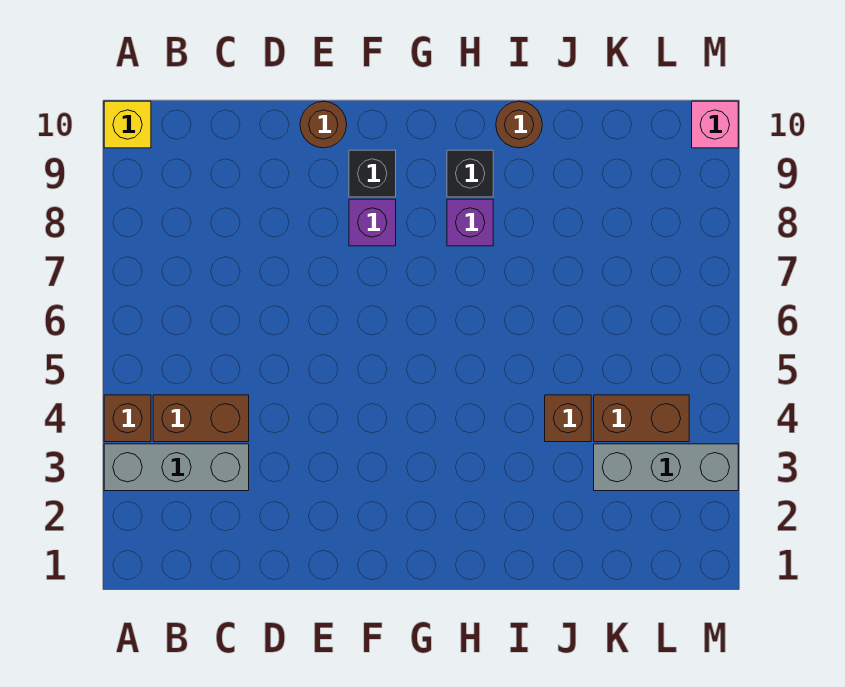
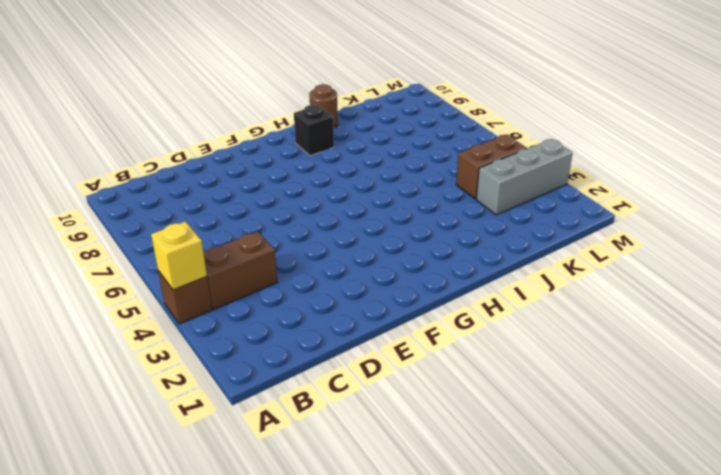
yellow 1x1 brick [151,221,207,290] -> yellow 1x1 brick moved to [104,101,151,148]
none -> grey 1x3 brick [104,444,249,491]
none -> brown 1x1 round brick [300,101,347,148]
none -> purple 1x1 brick [349,199,396,246]

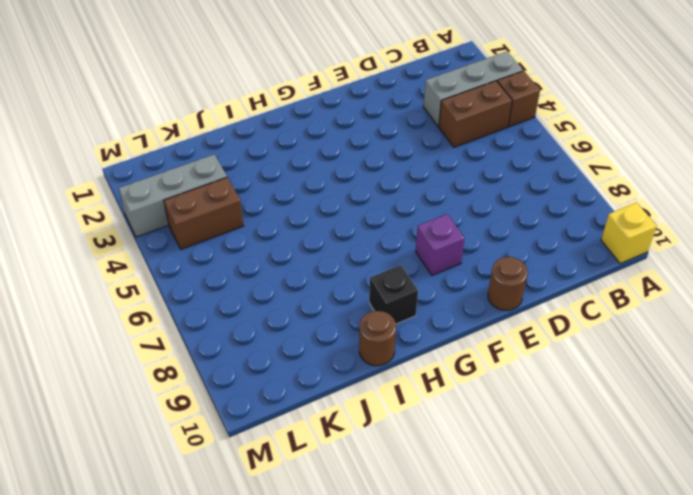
none -> black 1x1 brick [349,150,396,197]
none -> purple 1x1 brick [447,199,493,246]
none -> brown 1x1 brick [545,395,591,442]

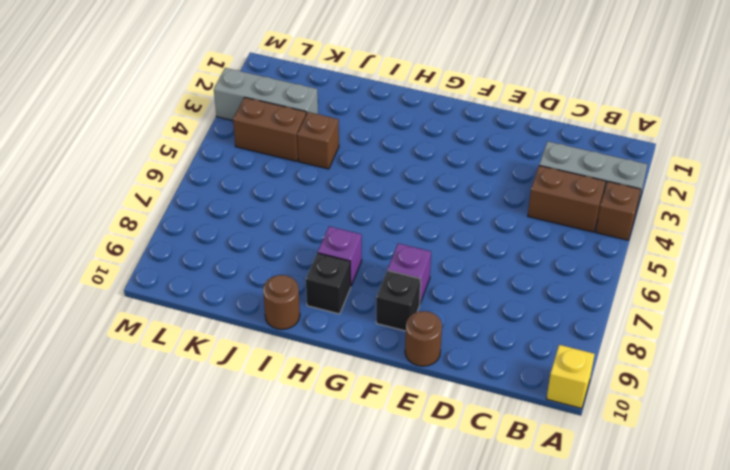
none -> pink 1x1 brick [692,101,738,148]

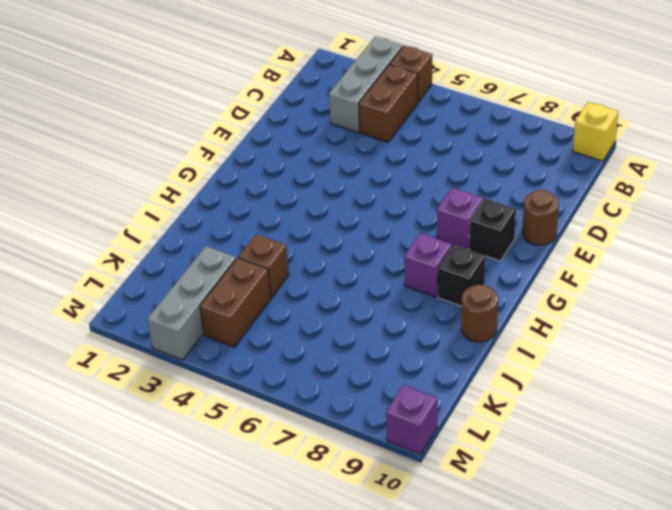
purple 1x1 brick [386,385,437,454] -> pink 1x1 brick [692,101,738,148]

